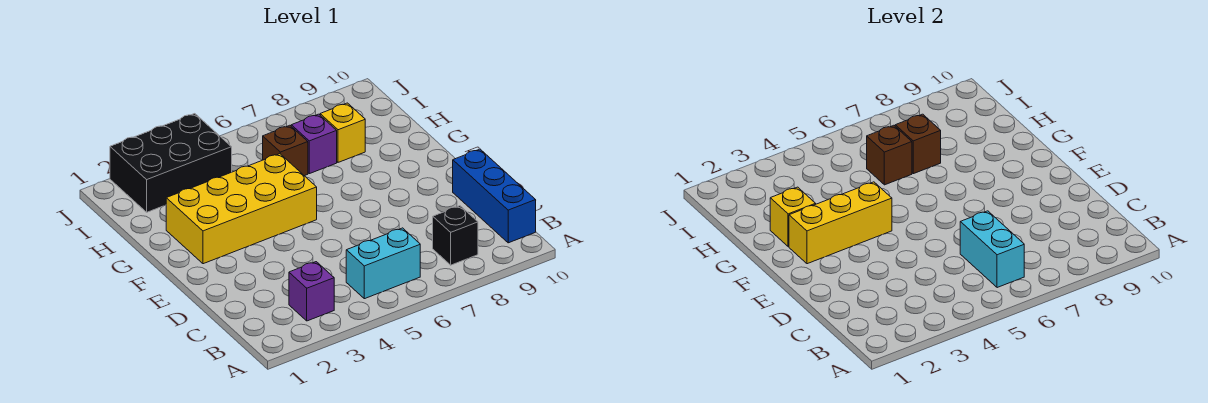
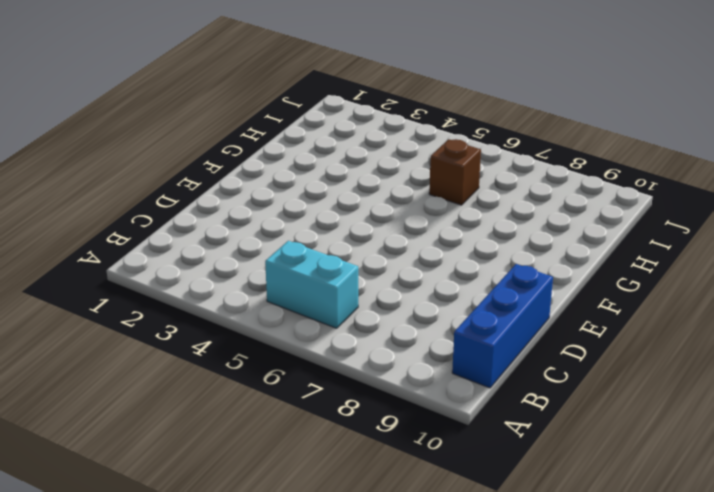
none -> purple 1x1 brick [289,262,334,321]
none -> black 1x1 brick [433,206,478,265]
none -> yellow 2x4 brick [166,154,317,264]

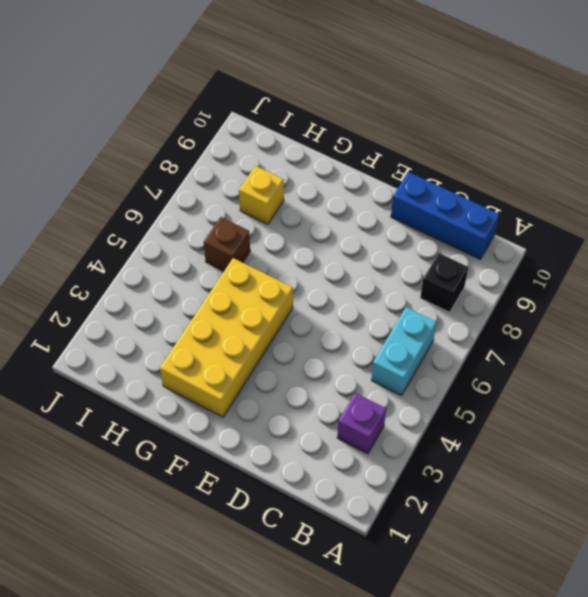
none -> purple 1x1 brick [291,114,337,174]
none -> black 2x3 brick [110,114,232,212]
none -> cyan 1x2 brick [960,211,1024,288]

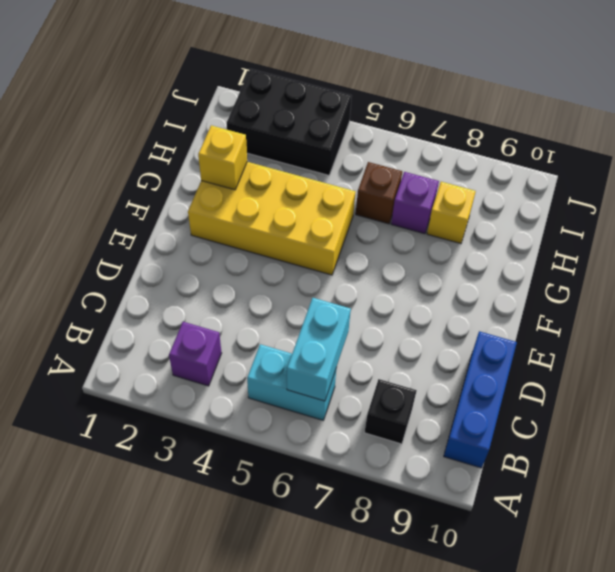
none -> yellow 1x3 brick [789,182,892,264]
none -> brown 1x1 brick [867,125,912,185]
none -> brown 1x1 brick [895,114,941,174]

